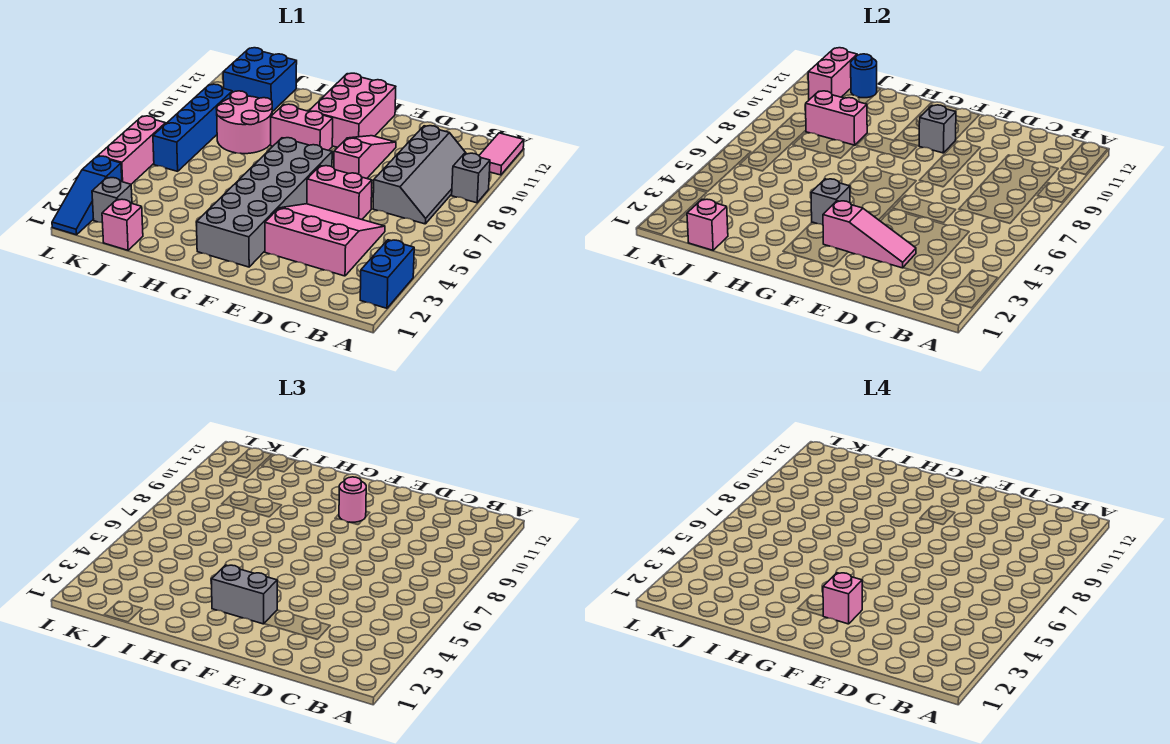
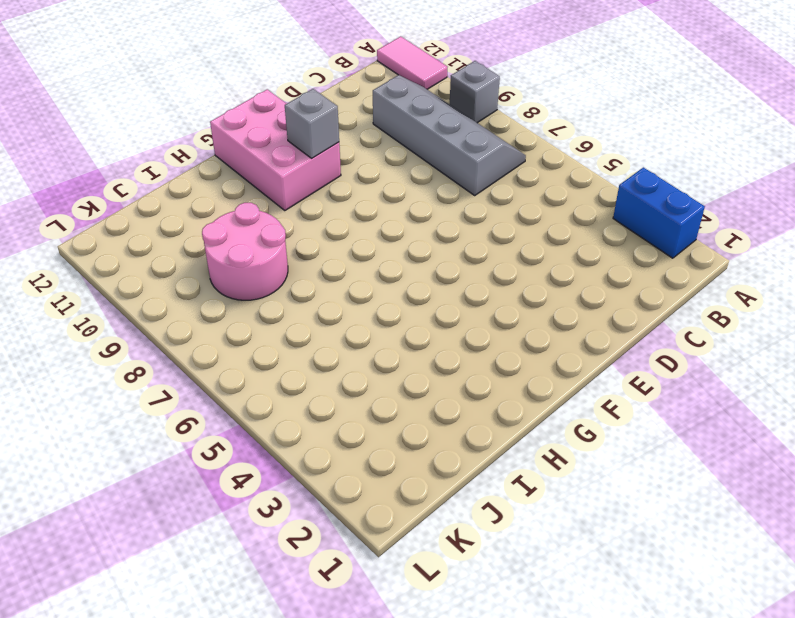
none -> pink 3x3 slope [265,204,385,276]
none -> pink 1x2 brick [307,166,372,219]
none -> pink 1x3 slope [334,136,396,178]

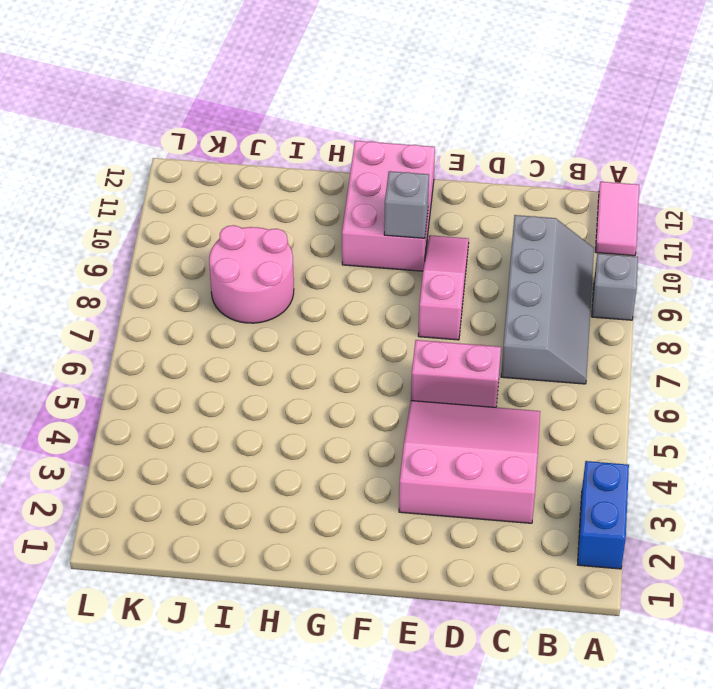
none -> grey 2x6 brick [196,138,332,267]
none -> pink 1x2 brick [271,104,333,150]
none -> pink 1x1 brick [102,199,143,250]

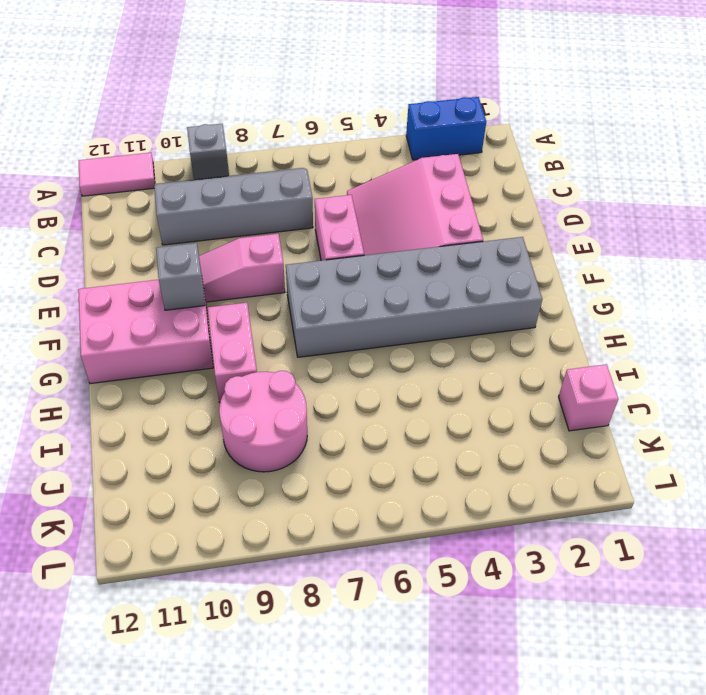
none -> blue 2x2 brick [223,48,297,112]
none -> grey 1x1 brick [92,178,132,223]
none -> blue 1x4 brick [153,84,232,171]

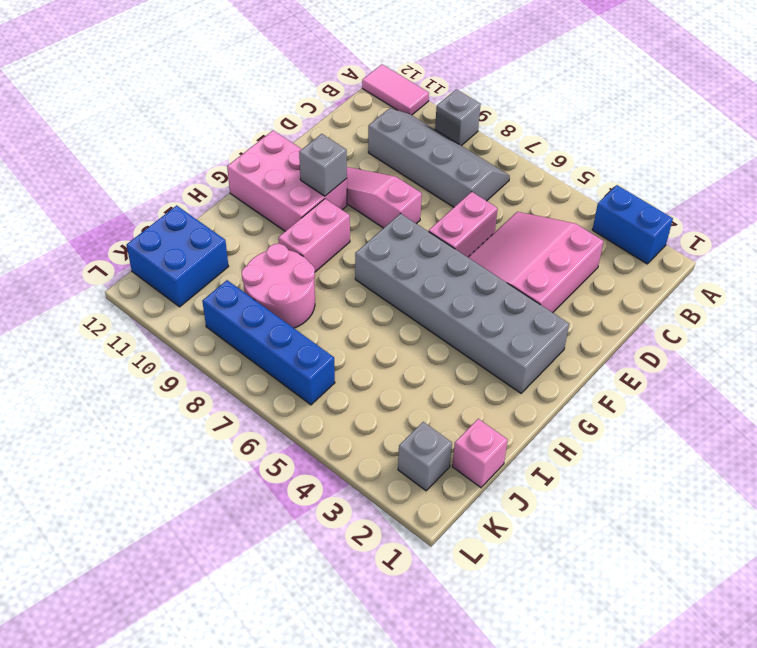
none -> blue 1x3 slope [52,156,122,235]
none -> pink 1x3 brick [98,116,166,184]
none -> pink 1x3 slope [823,201,916,268]

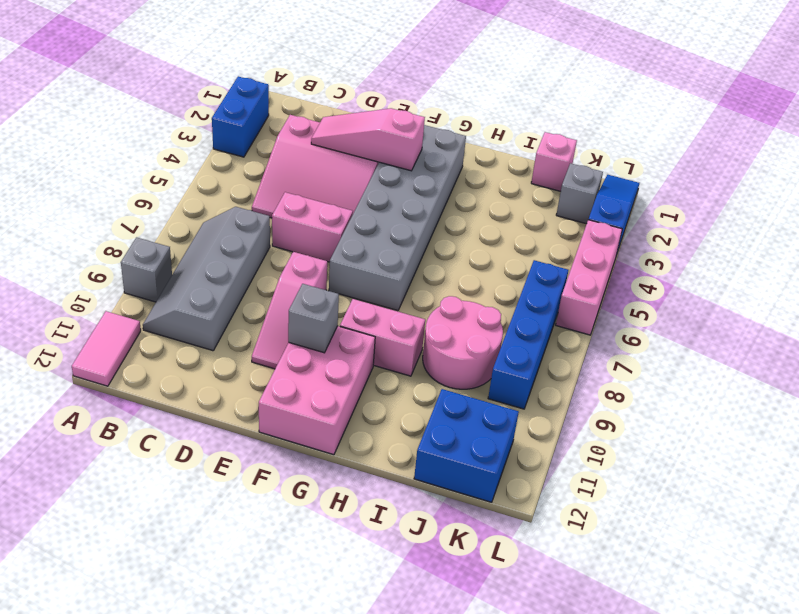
none -> grey 1x1 brick [811,179,850,225]
none -> pink 1x2 brick [806,91,867,145]
none -> pink 1x1 brick [687,199,728,250]

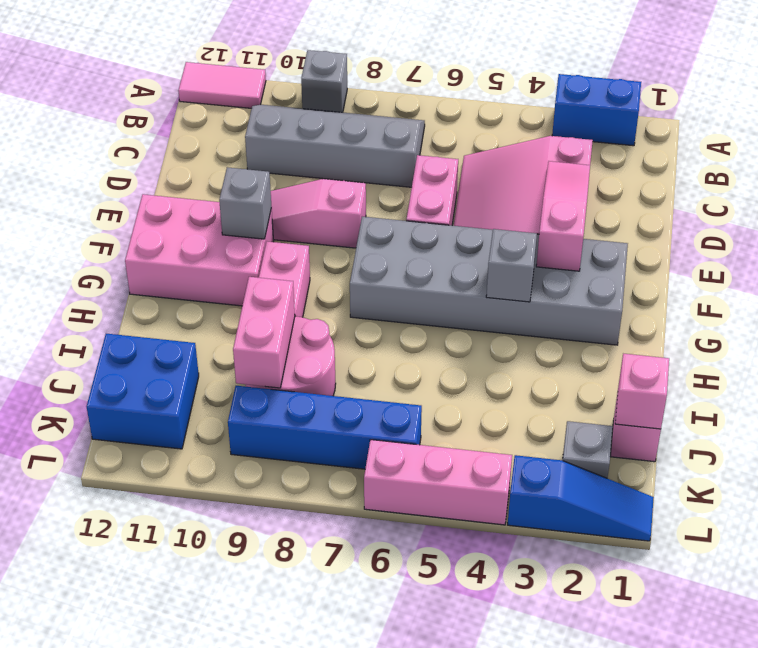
none -> blue 1x1 round brick [851,54,877,98]
none -> pink 1x2 brick [808,48,857,100]
none -> grey 1x2 brick [211,565,277,624]

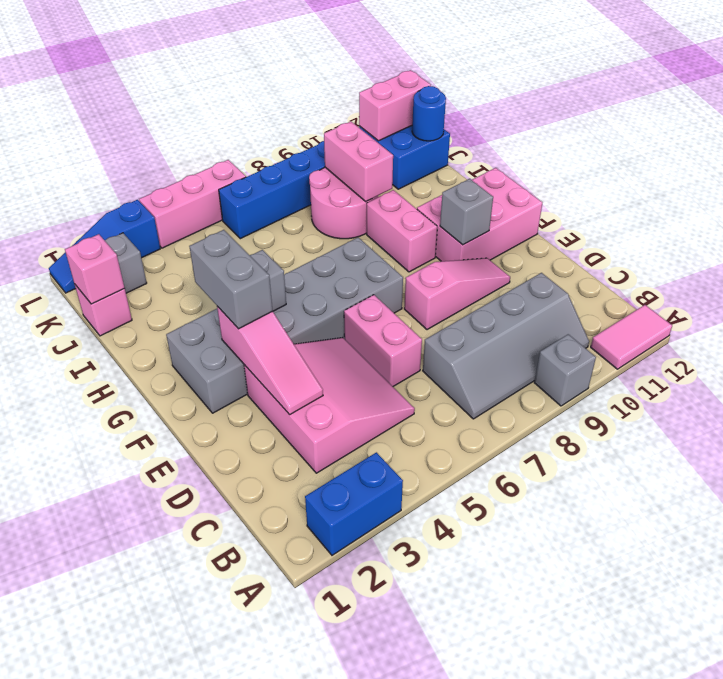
none -> pink 1x1 round brick [339,477,366,522]
none -> pink 1x1 brick [823,573,862,624]

